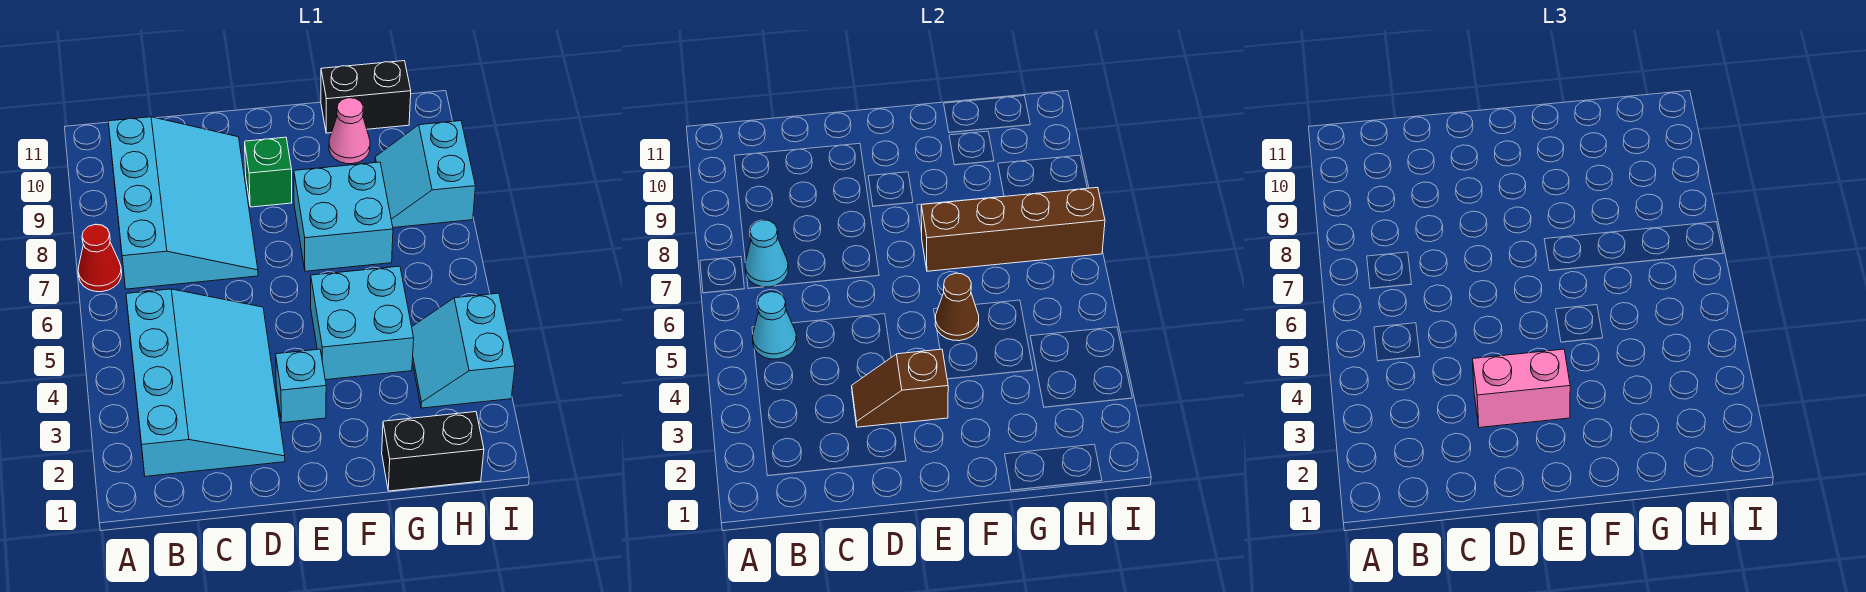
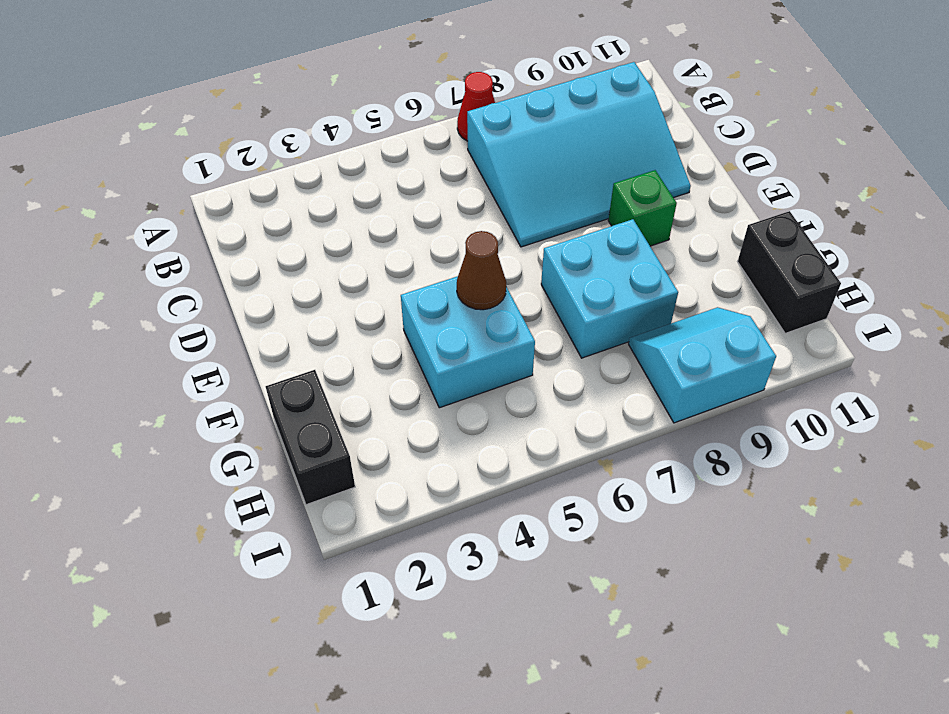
none -> cyan 3x4 slope [126,289,285,476]
none -> cyan 1x1 brick [276,349,326,423]
none -> pink 1x1 cone [329,98,370,164]

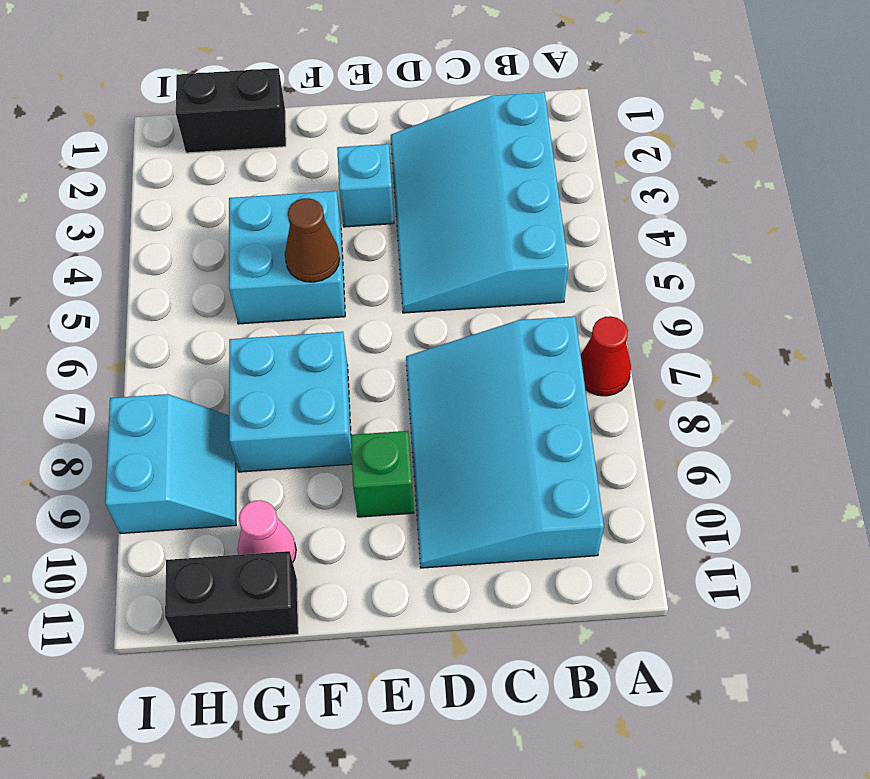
none -> cyan 2x2 slope [412,293,515,408]
none -> cyan 1x1 cone [753,292,797,359]
none -> cyan 1x1 cone [745,220,788,287]

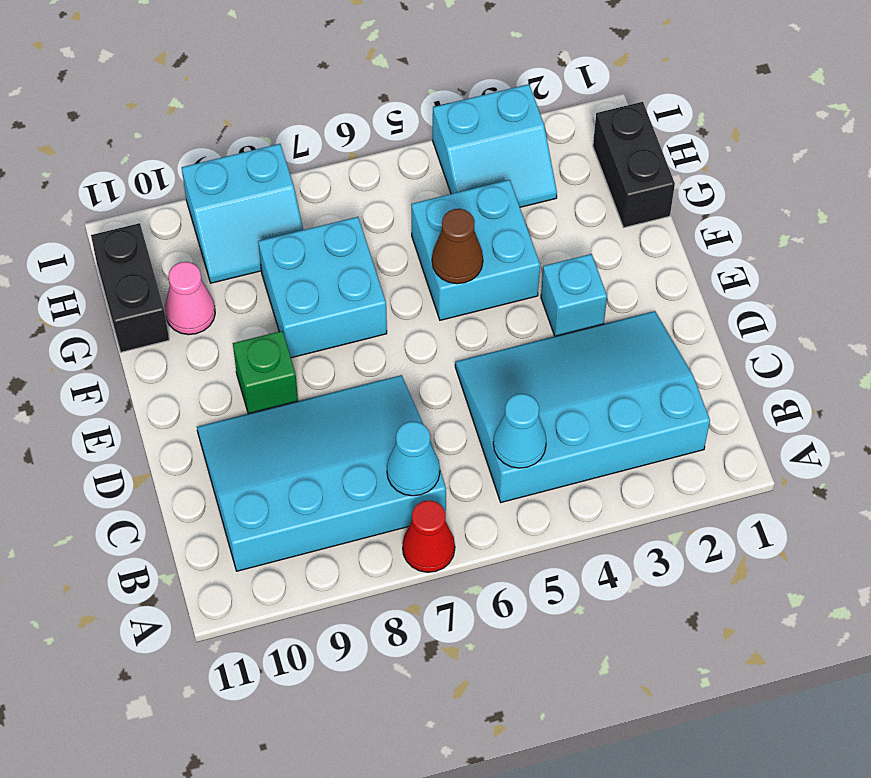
none -> brown 1x2 slope [852,349,948,427]
none -> brown 1x4 brick [921,187,1105,271]
none -> pink 1x2 brick [1473,349,1570,428]

